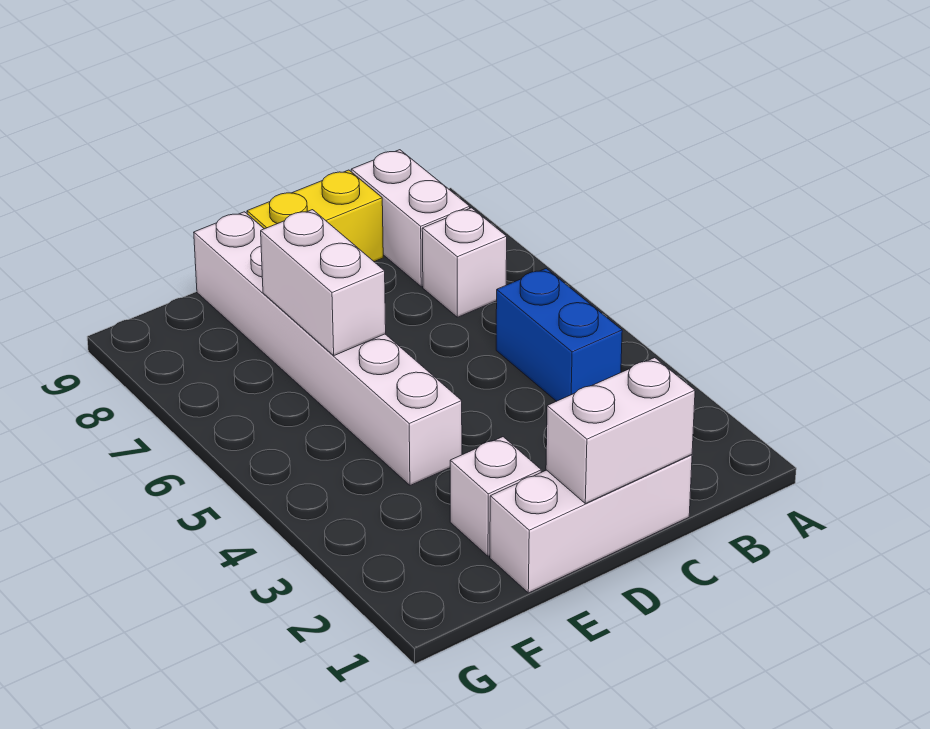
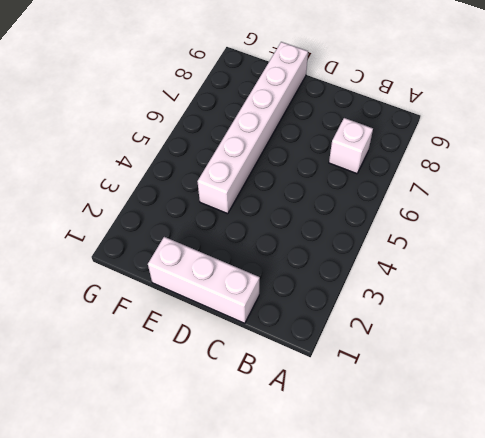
none -> blue 1x2 brick [496,268,622,401]
none -> white 1x2 brick [351,150,470,287]

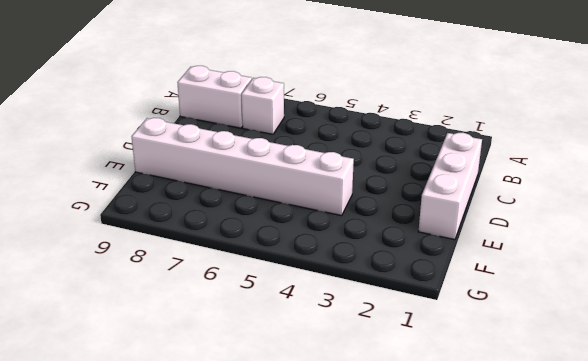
none -> blue 1x2 brick [496,268,622,401]
none -> yellow 1x2 brick [247,170,383,262]

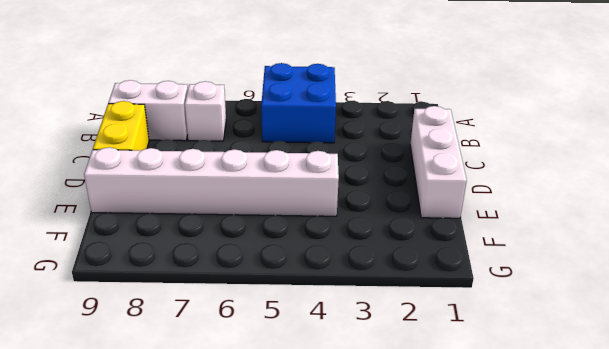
blue 2x2 brick [261,63,336,143] -> blue 1x2 brick [496,268,622,401]
none -> white 1x1 brick [450,437,541,556]
none -> white 1x2 brick [546,358,695,504]

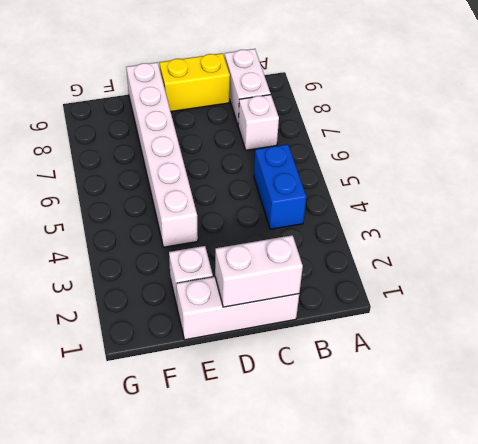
none -> white 1x2 brick [261,210,386,355]

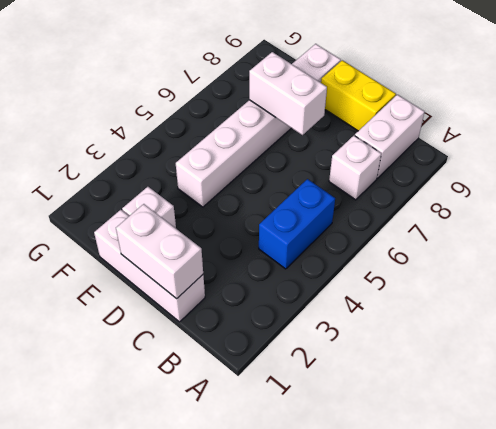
white 1x2 brick [249,52,327,135] -> white 1x2 brick turned to [261,210,386,355]

